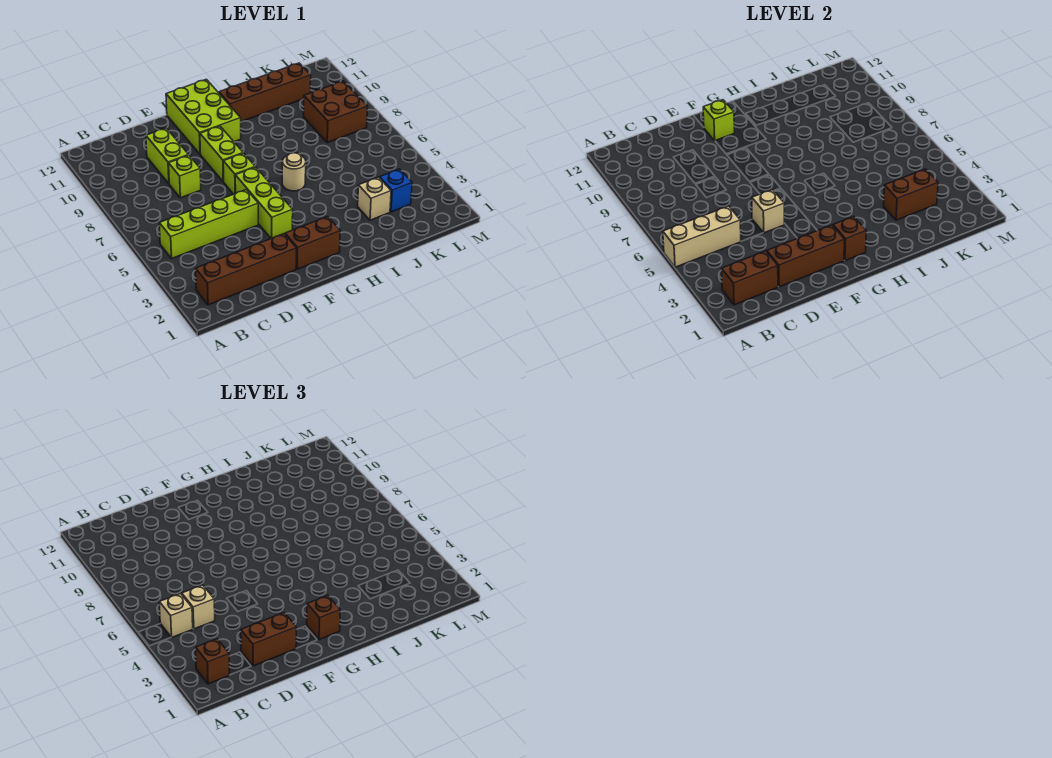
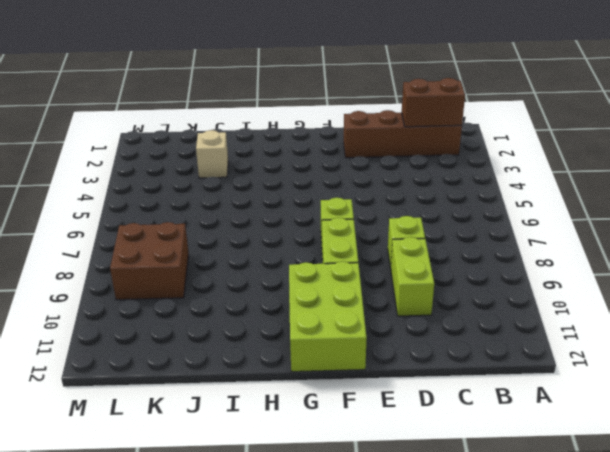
none -> lime 1x4 brick [159,190,258,258]
none -> brown 1x2 brick [285,216,340,269]
none -> lime 1x3 brick [235,167,293,238]

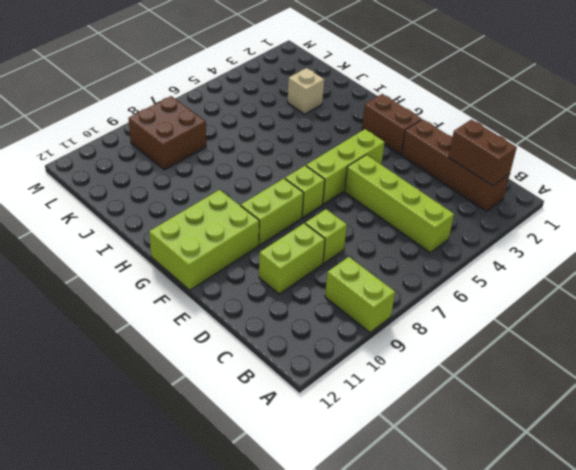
lime 1x2 brick [325,257,395,332] -> none
none -> tan 1x1 round brick [282,153,306,191]
none -> brown 1x4 brick [219,63,311,122]
none -> blue 1x1 brick [379,169,412,212]

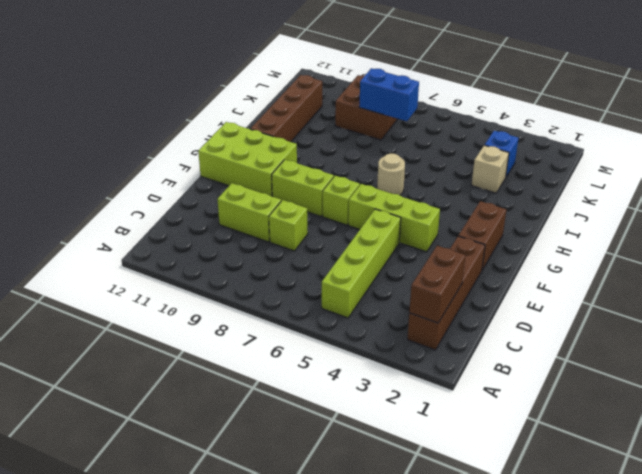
blue 1x2 brick [359,68,419,121] -> none
none -> tan 1x3 brick [663,206,741,267]
none -> brown 1x3 brick [767,225,844,287]
none -> tan 1x1 brick [752,190,784,233]

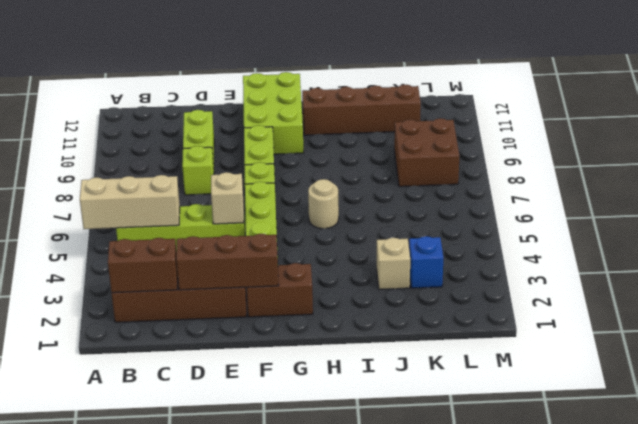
none -> lime 1x1 brick [703,100,734,141]
none -> brown 1x1 brick [833,216,866,261]
none -> brown 1x2 brick [884,169,938,220]

